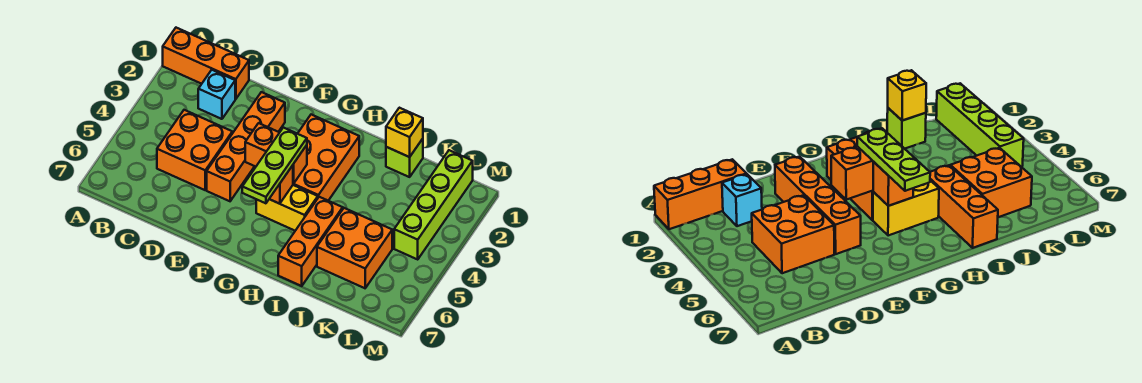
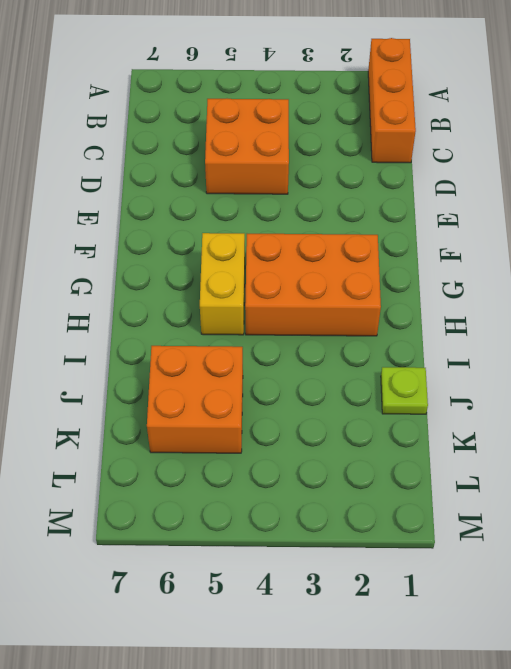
lime 1x1 plate [381,367,428,414] -> lime 1x1 brick [386,139,423,177]
none -> cyan 1x1 brick [198,70,235,119]
none -> orange 1x4 brick [207,92,285,201]
none -> orange 1x3 brick [278,197,343,286]

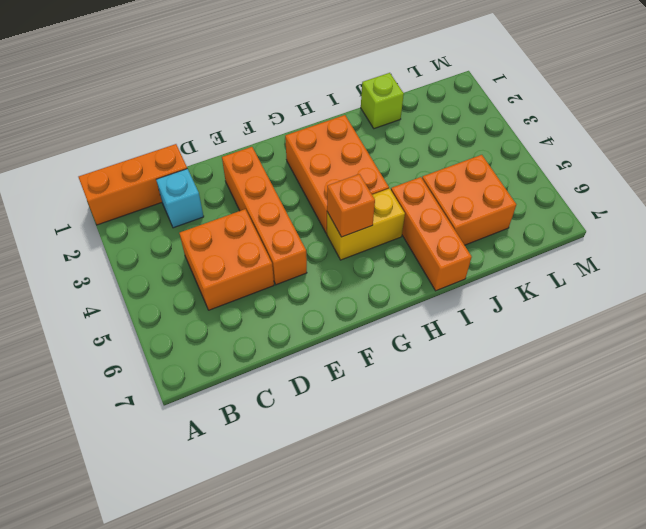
none -> lime 1x4 brick [394,150,473,259]
none -> orange 1x2 brick [245,123,307,184]
none -> yellow 1x1 brick [386,108,423,157]

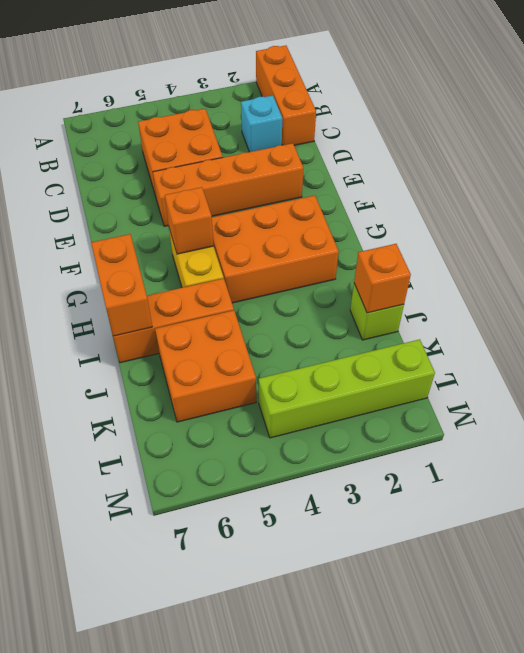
orange 1x2 brick [91,234,152,336] -> orange 1x2 brick moved to [245,123,307,184]
orange 1x1 brick [354,244,411,313] -> yellow 1x1 brick [386,108,423,157]
none -> lime 1x3 plate [242,128,307,203]

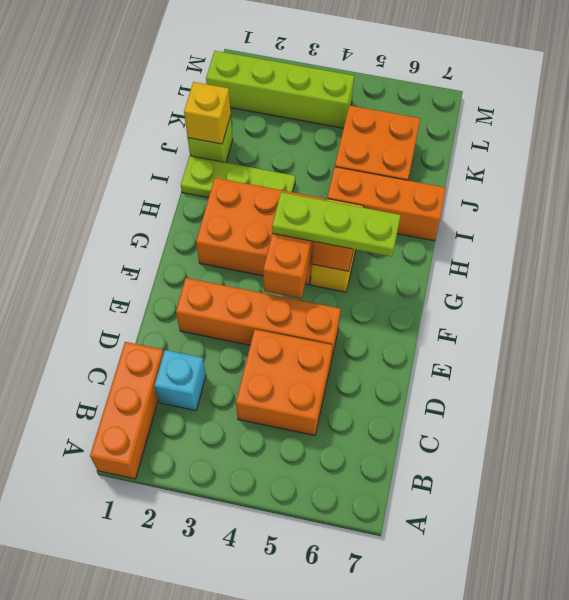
lime 1x3 plate [181,156,295,198] -> none

